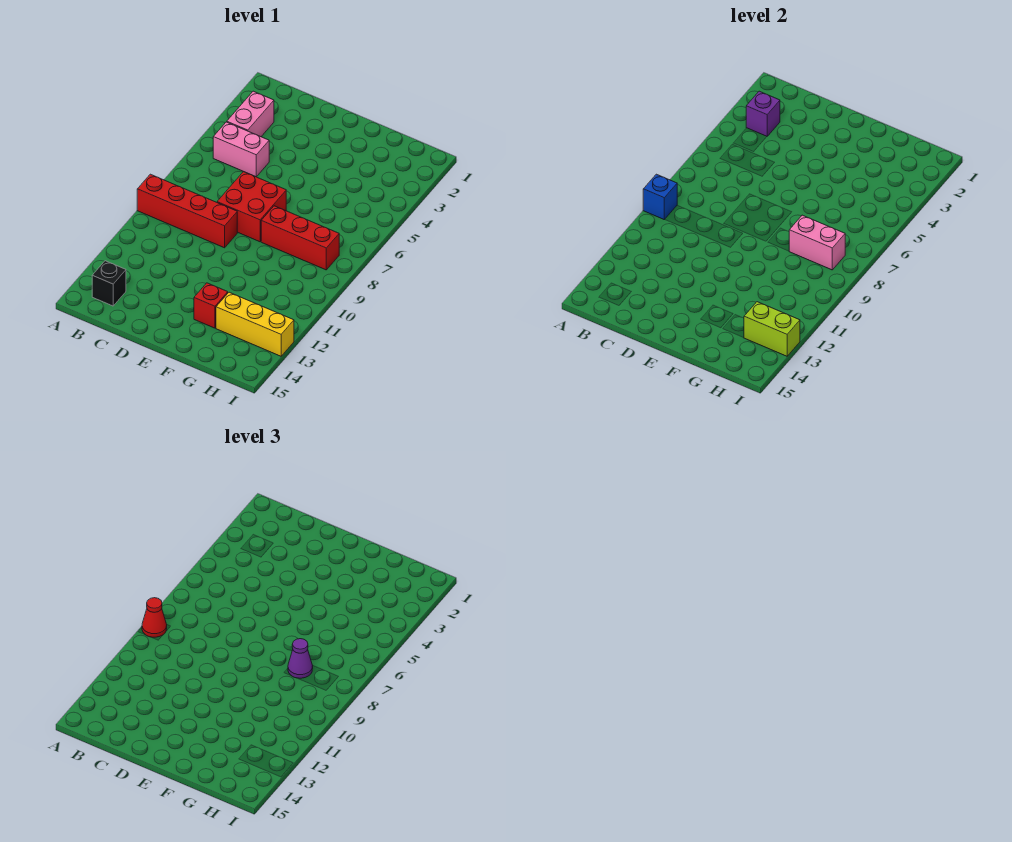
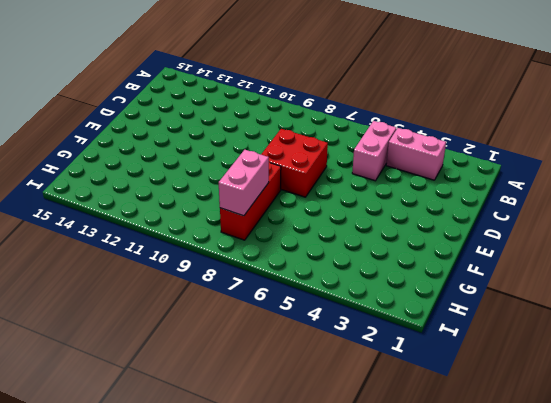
none -> red 1x4 brick [137,174,237,248]
none -> black 1x1 brick [92,261,126,306]
none -> red 1x1 brick [194,283,228,328]

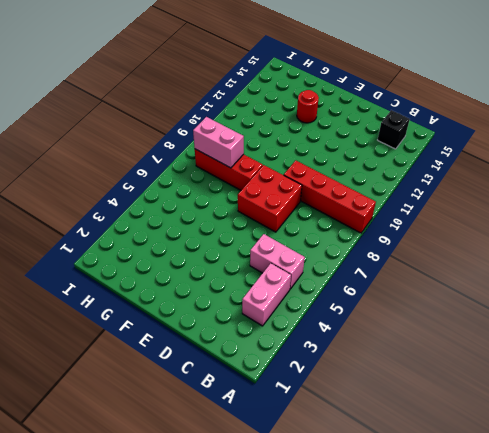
red 1x1 round brick [297,90,319,123] -> red 1x1 brick [194,283,228,328]
none -> yellow 1x3 brick [216,292,294,356]
none -> blue 1x1 brick [643,174,677,220]
none -> purple 1x1 brick [746,91,780,136]

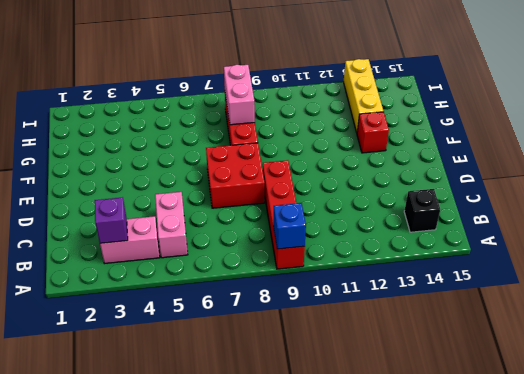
none -> lime 1x2 brick [744,302,800,356]
none -> red 1x1 cone [142,598,167,637]
none -> purple 1x1 cone [288,639,313,678]

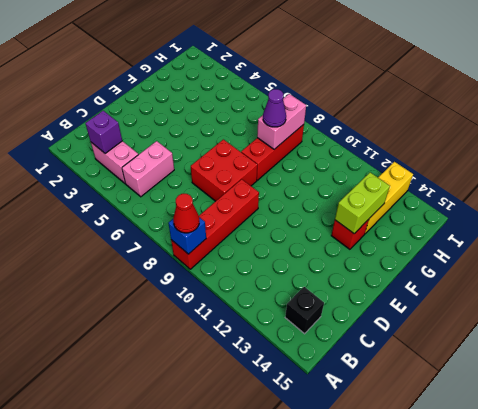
lime 1x2 brick [335,172,390,234] -> lime 1x2 brick moved to [744,302,800,356]

